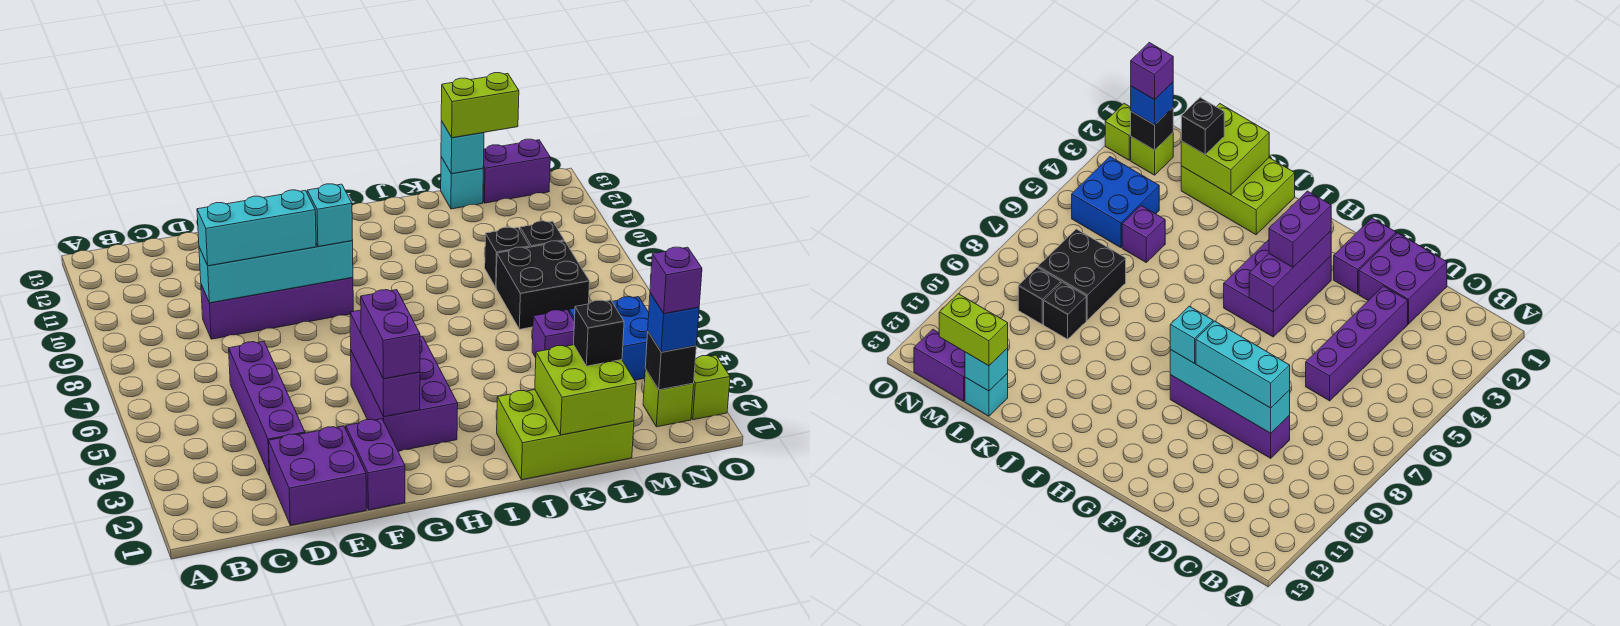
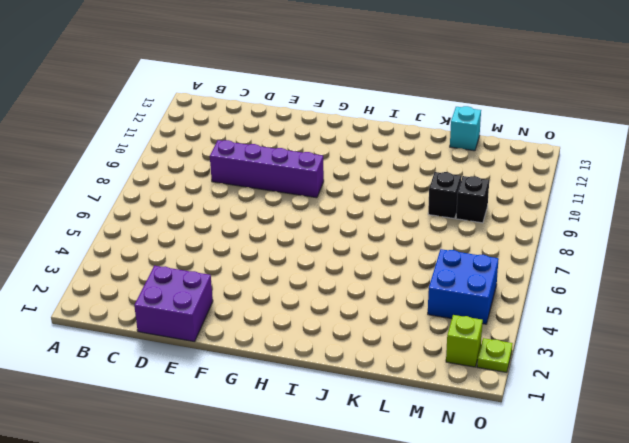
lime 1x1 plate [477,338,513,372] -> lime 1x1 brick [691,355,730,420]
none -> purple 1x4 brick [229,341,305,476]
none -> purple 1x2 brick [346,419,405,510]
none -> purple 2x3 brick [351,336,458,451]

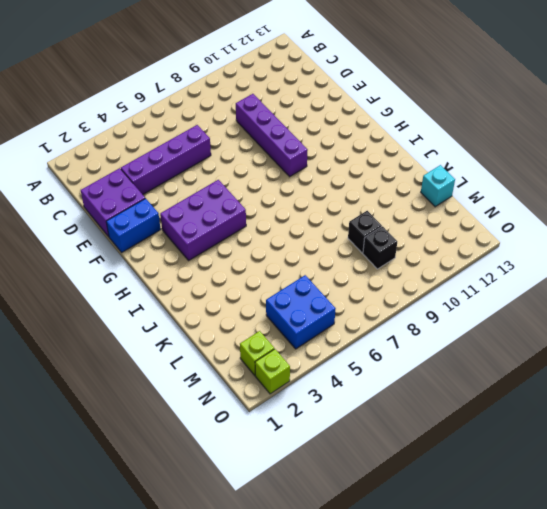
blue 1x2 brick [106,198,161,252] -> purple 1x2 brick [346,419,405,510]
none -> lime 2x3 brick [497,390,634,480]
none -> purple 1x1 brick [532,310,574,358]
none -> black 2x2 brick [496,241,590,329]

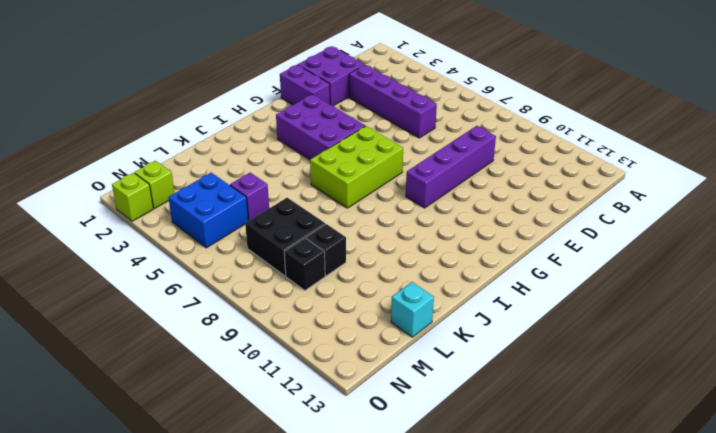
lime 2x3 brick [310,126,403,208] -> lime 2x3 brick moved to [497,390,634,480]
none -> purple 1x2 brick [483,139,550,203]
none -> cyan 1x4 brick [199,241,353,303]
none -> purple 1x3 brick [350,310,420,417]

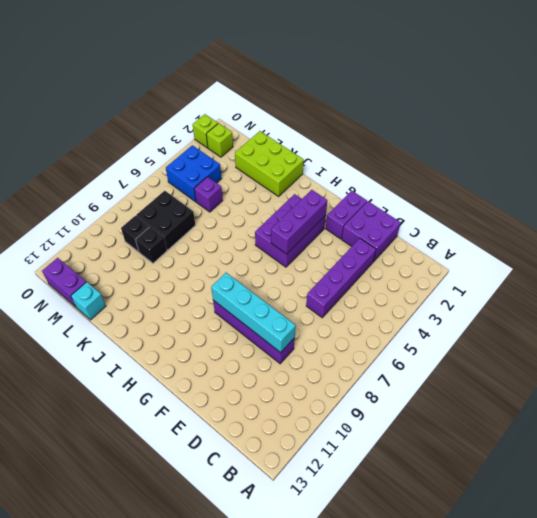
none -> lime 2x2 brick [535,345,636,435]
none -> cyan 1x1 brick [441,121,484,174]
none -> black 1x1 brick [645,332,696,390]

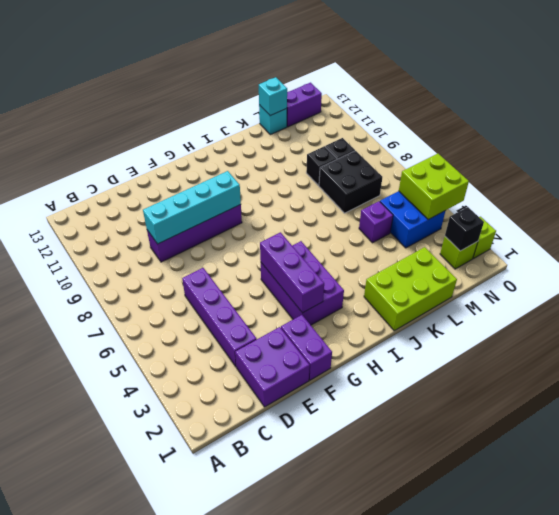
lime 2x2 brick [399,154,469,219] -> lime 2x2 brick moved to [535,345,636,435]
none -> cyan 1x3 brick [197,190,316,266]
none -> purple 1x2 brick [361,290,420,379]
none -> cyan 1x1 brick [307,184,353,247]

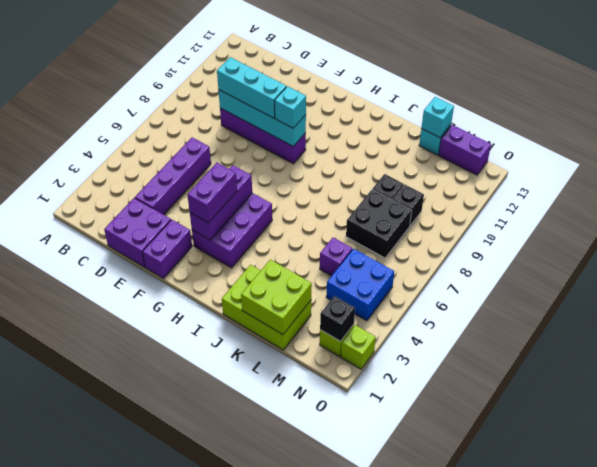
none -> black 1x1 brick [574,300,624,366]
none -> lime 1x2 brick [441,73,519,138]
none -> blue 1x1 brick [648,293,699,352]

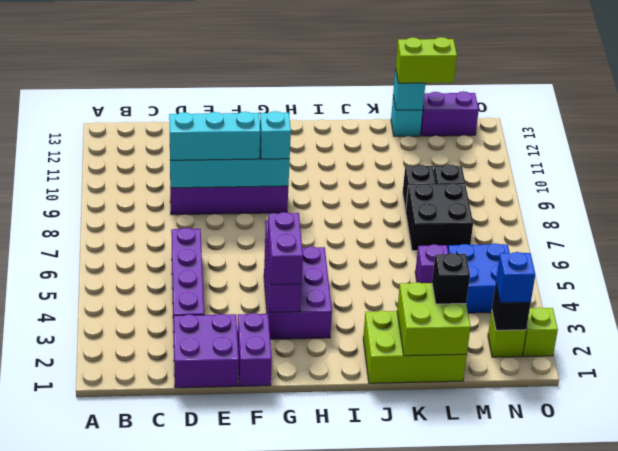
none -> purple 1x1 brick [650,247,702,314]

